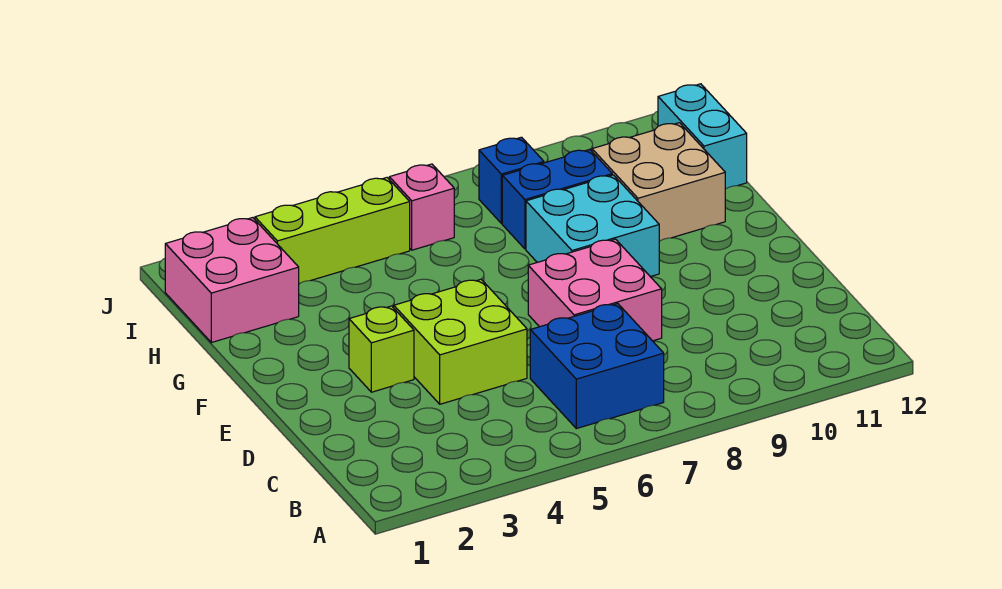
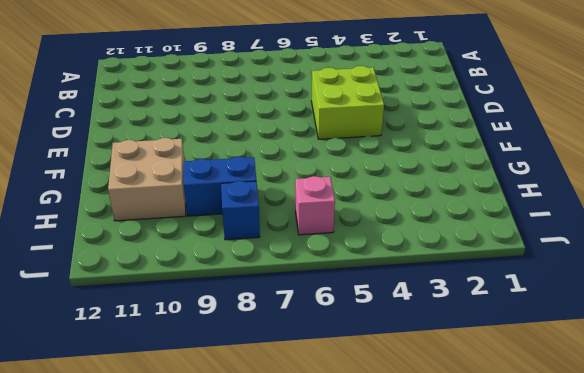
none -> blue 2x2 brick [530,304,664,429]
none -> pink 2x2 brick [528,239,662,341]
none -> lime 1x1 brick [349,306,414,392]

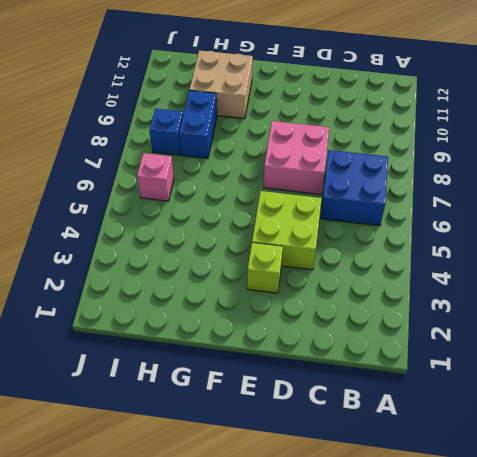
none -> cyan 2x2 brick [526,175,659,277]
none -> pink 2x2 brick [165,218,299,343]
none -> cyan 1x2 brick [658,84,747,189]

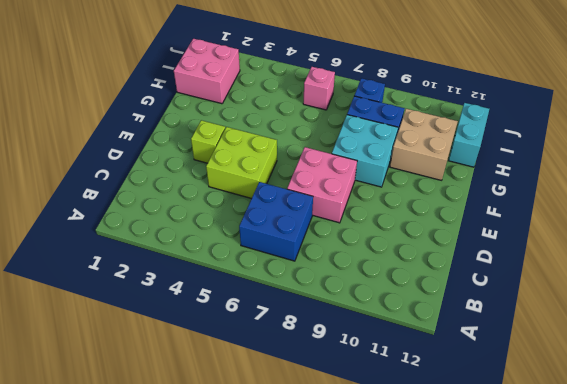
none -> lime 1x3 brick [255,178,410,284]

